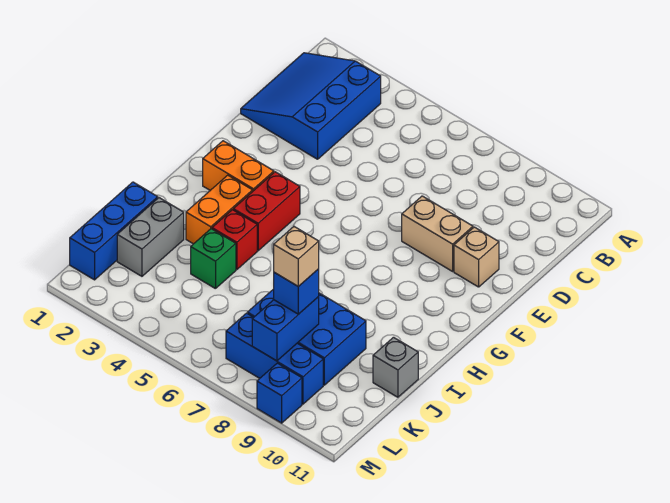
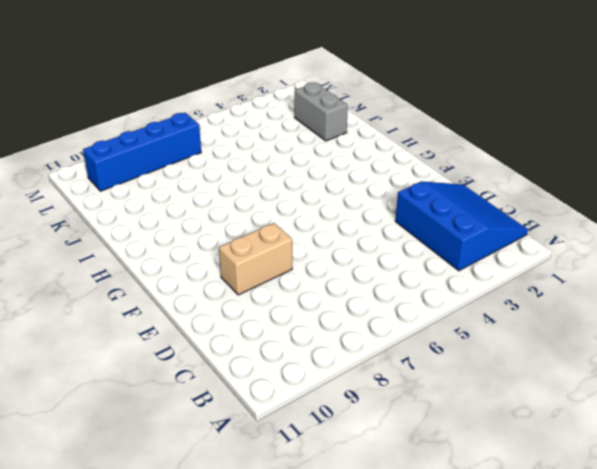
blue 1x4 brick [83,113,201,191] -> blue 1x3 brick [226,313,323,404]
none -> tan 1x1 brick [454,227,499,287]
none -> orange 1x2 brick [203,141,274,191]
none -> red 1x2 brick [233,172,300,251]

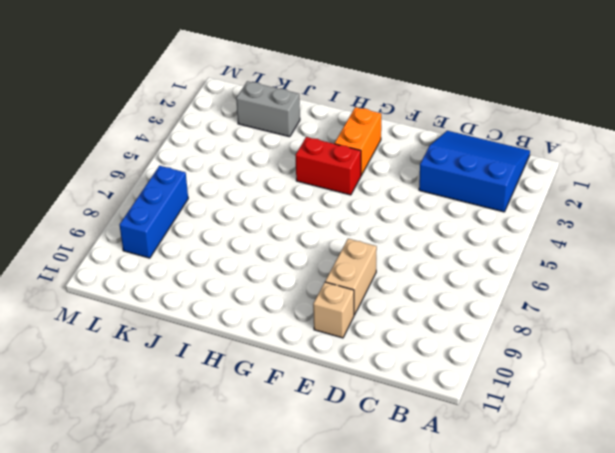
none -> orange 1x2 brick [186,175,253,244]
none -> red 1x1 brick [212,210,257,270]
none -> blue 1x3 brick [70,182,158,280]

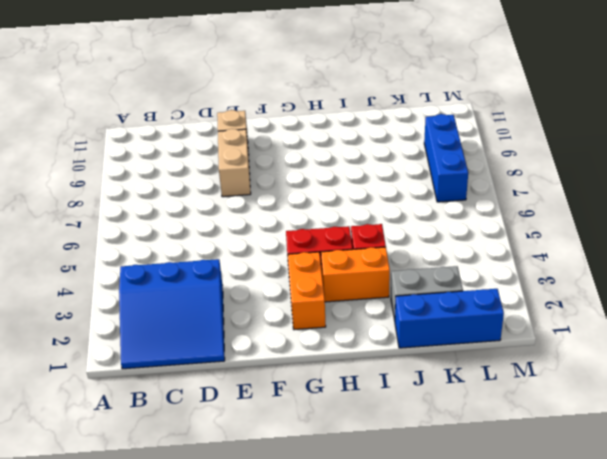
none -> green 1x1 brick [191,229,236,289]
none -> blue 2x3 brick [248,289,366,385]
none -> grey 1x1 brick [373,337,418,397]

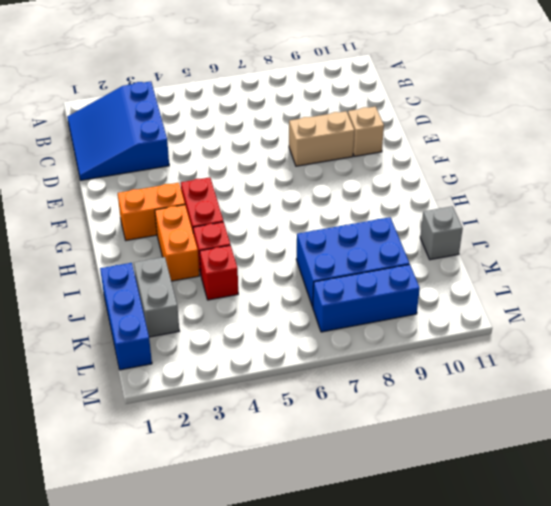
red 1x1 brick [200,245,238,300] -> green 1x1 brick [191,229,236,289]
none -> blue 1x1 brick [257,363,302,423]
none -> blue 1x2 brick [252,297,319,361]
none -> blue 1x1 brick [274,269,319,314]

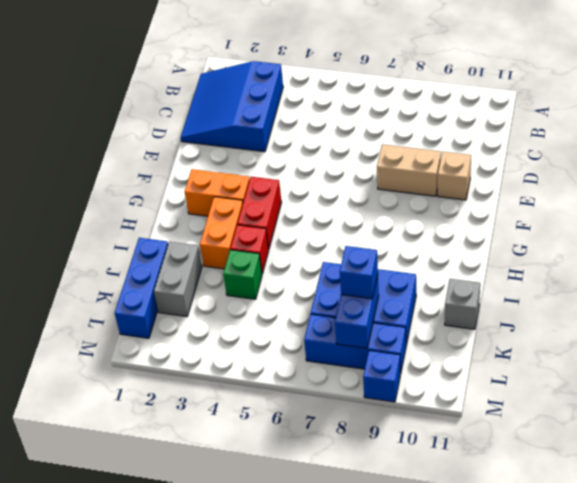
none -> tan 1x1 brick [274,226,319,286]

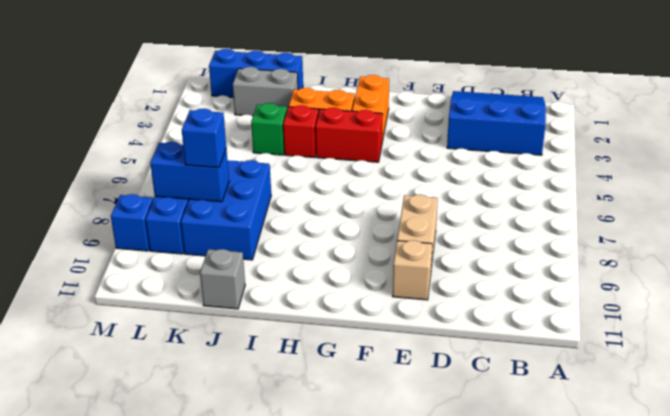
none -> tan 1x1 brick [274,226,319,286]

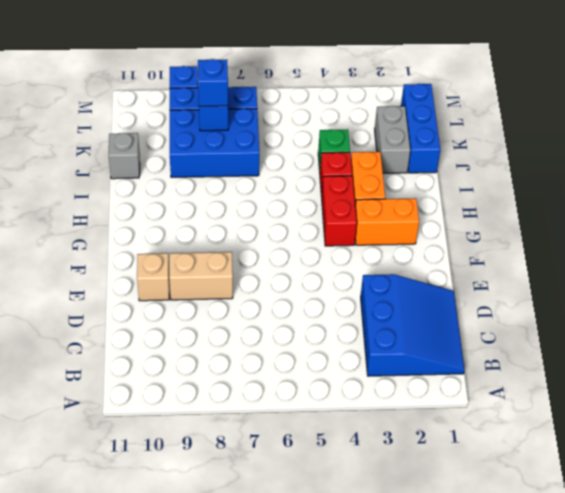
none -> tan 1x1 brick [274,226,319,286]

